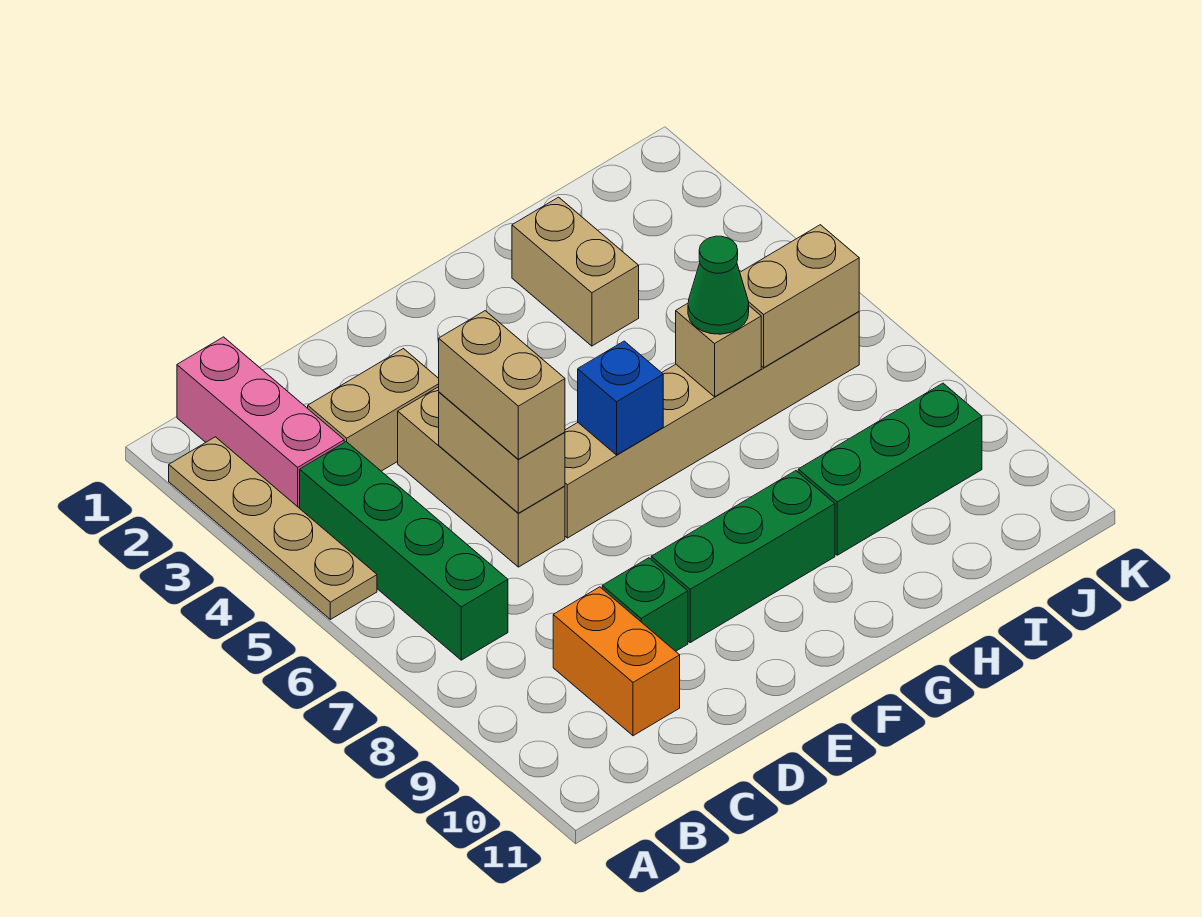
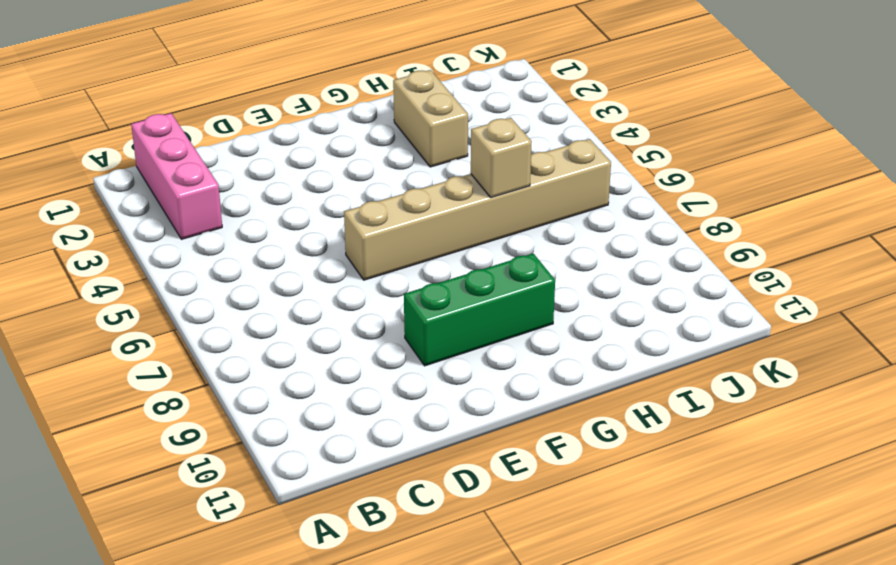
none -> tan 1x4 plate [169,437,377,619]
none -> green 1x4 brick [300,442,508,660]
none -> tan 1x2 brick [308,349,439,471]

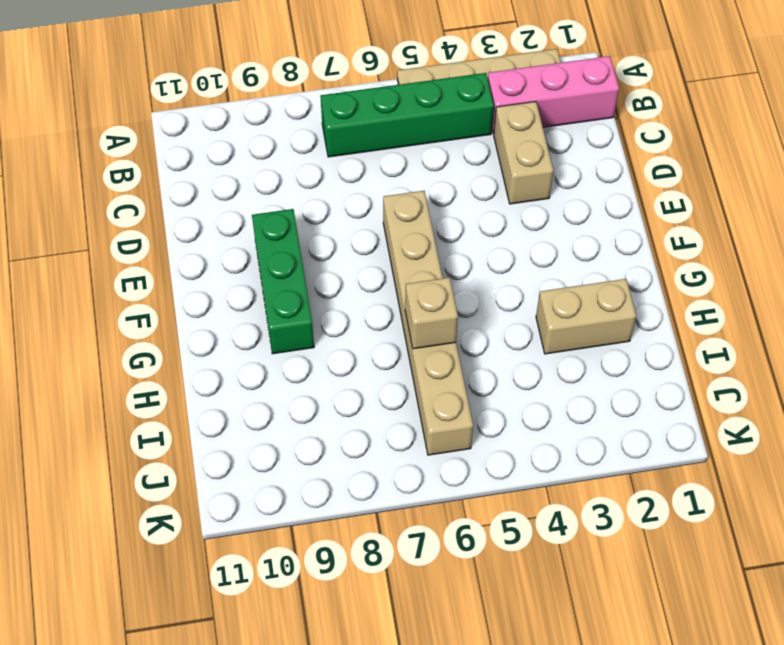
none -> orange 1x2 brick [553,587,680,736]
none -> tan 1x3 brick [398,387,565,567]
none -> green 1x1 brick [602,558,688,651]

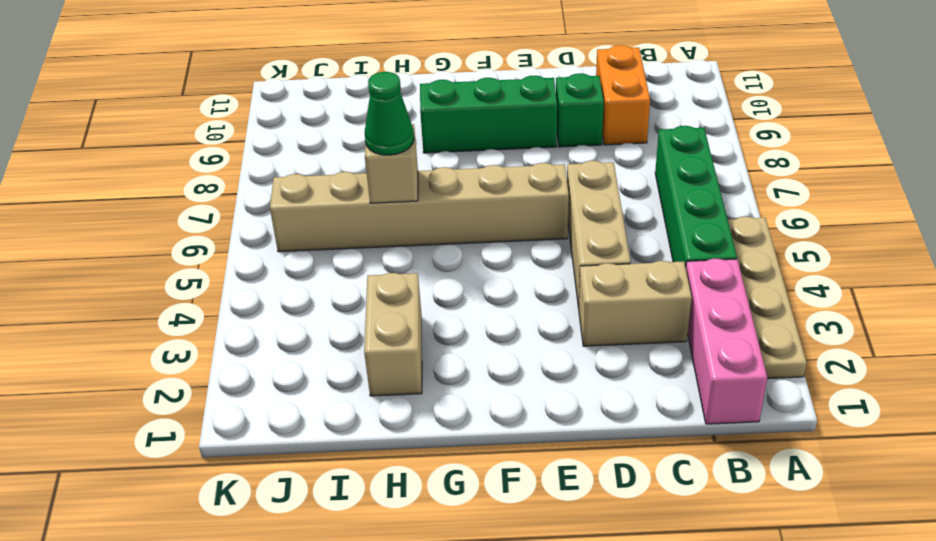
none -> green 1x3 brick [798,383,982,555]
none -> tan 1x2 brick [439,392,565,513]
none -> blue 1x1 brick [578,341,663,455]

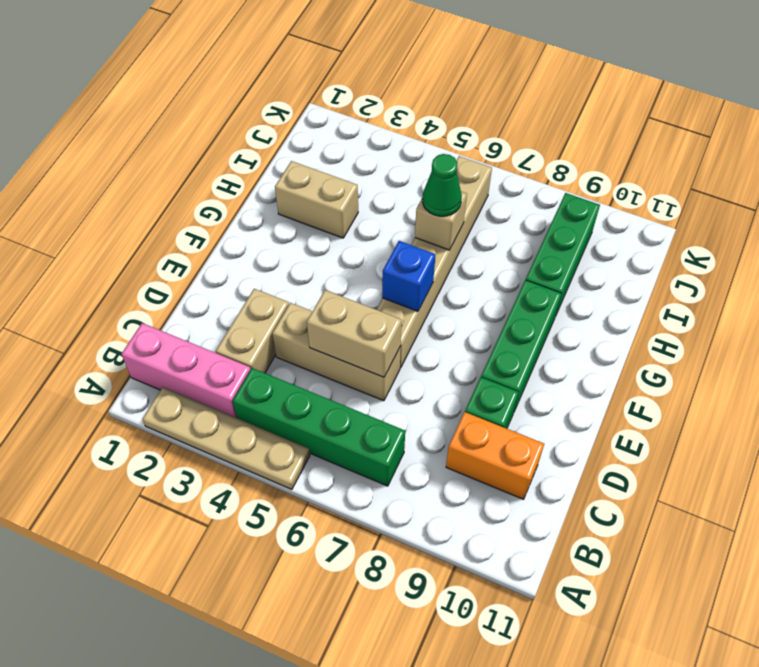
none -> tan 1x2 brick [740,225,859,368]
none -> tan 1x2 brick [439,311,565,459]

